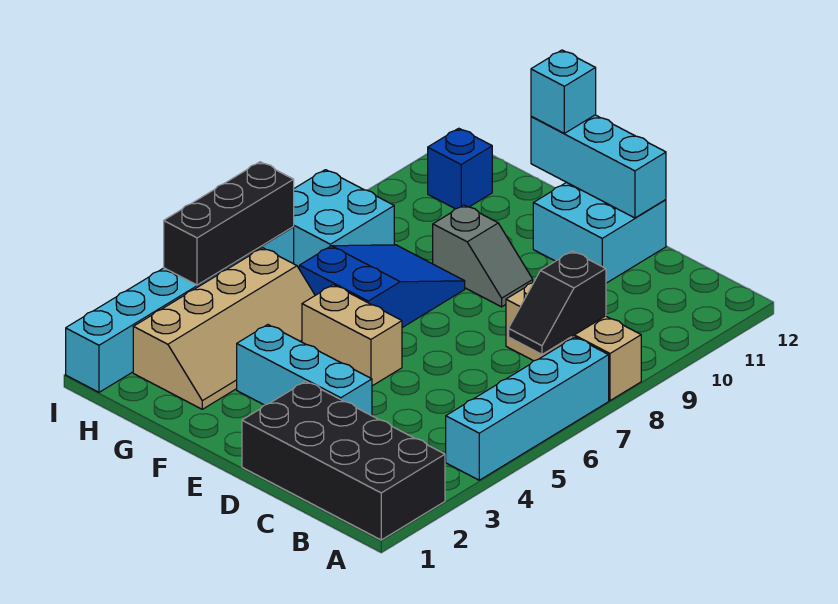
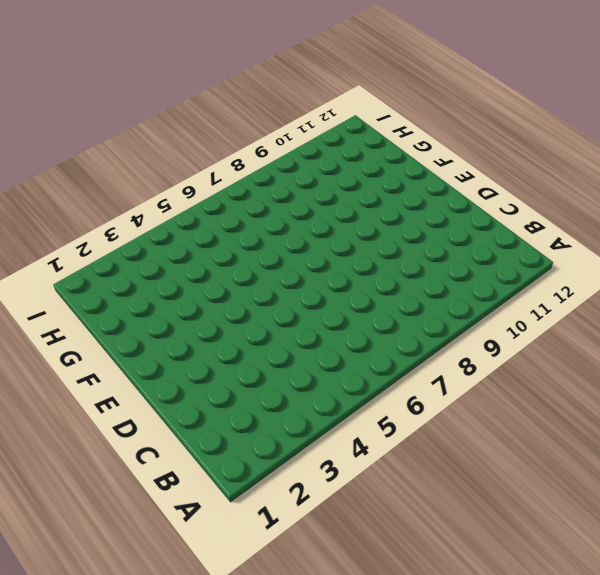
none -> black 2x4 brick [242,381,445,540]
none -> cyan 1x4 brick [446,337,609,480]
none -> tan 1x3 brick [506,283,641,401]

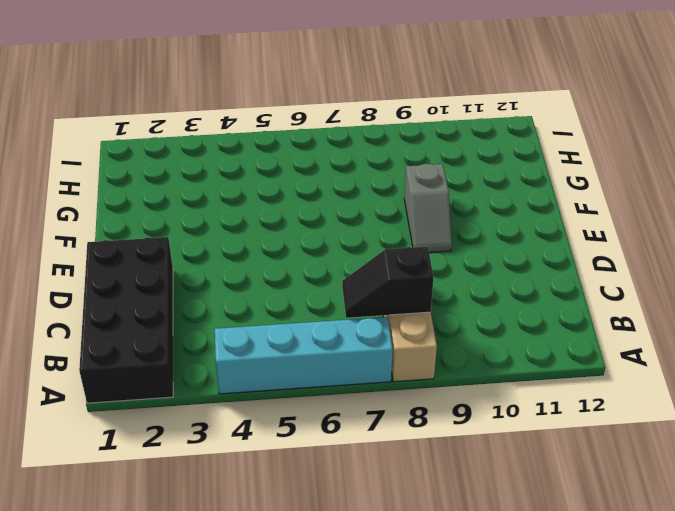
none -> cyan 1x3 brick [237,325,372,416]
none -> cyan 2x2 brick [533,182,666,283]
none -> tan 1x2 brick [302,285,402,386]

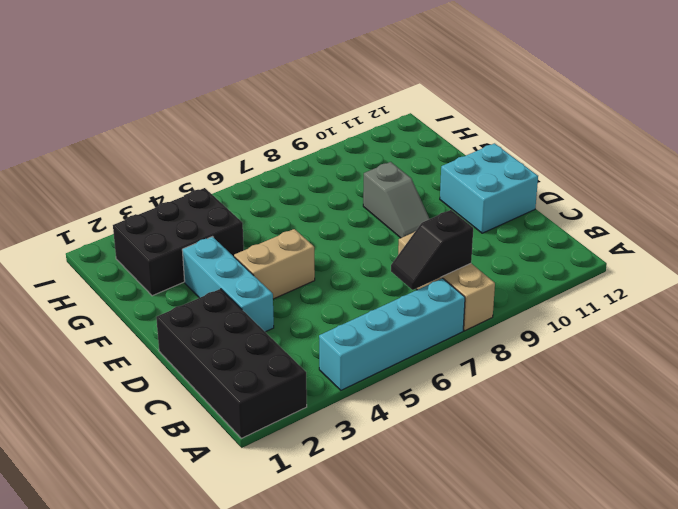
tan 1x2 brick [234,229,315,299] -> tan 1x2 brick turned to [302,285,402,386]
black 2x3 brick [113,188,244,296] -> tan 2x4 slope [133,248,315,409]
none -> blue 2x3 slope [299,245,465,328]
none -> cyan 2x2 brick [293,170,394,268]
none -> blue 1x1 brick [428,128,492,209]

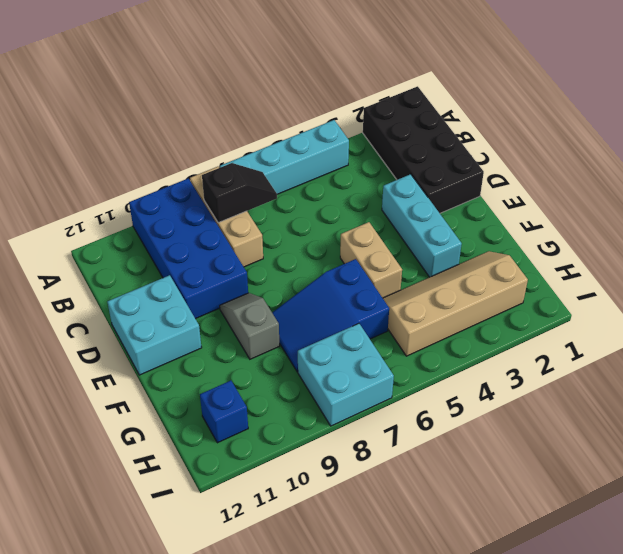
blue 2x4 brick [129,179,248,319] -> none
none -> cyan 1x6 brick [66,227,294,392]
none -> cyan 1x3 brick [531,115,666,218]
none -> black 1x3 brick [164,162,294,285]

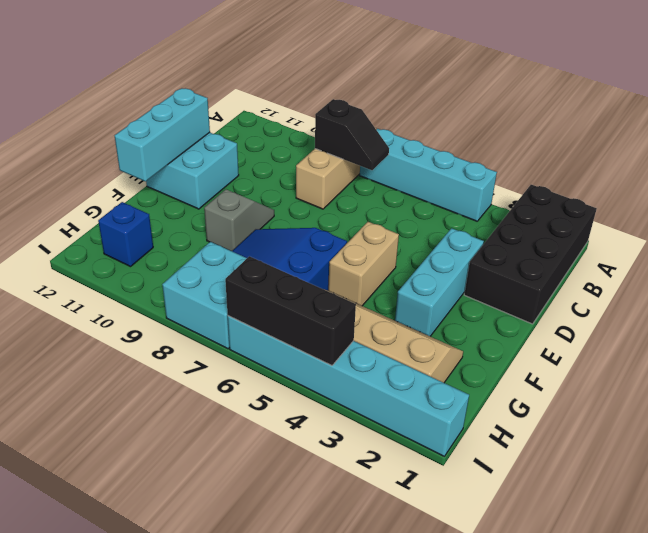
none -> cyan 1x1 brick [531,50,596,133]

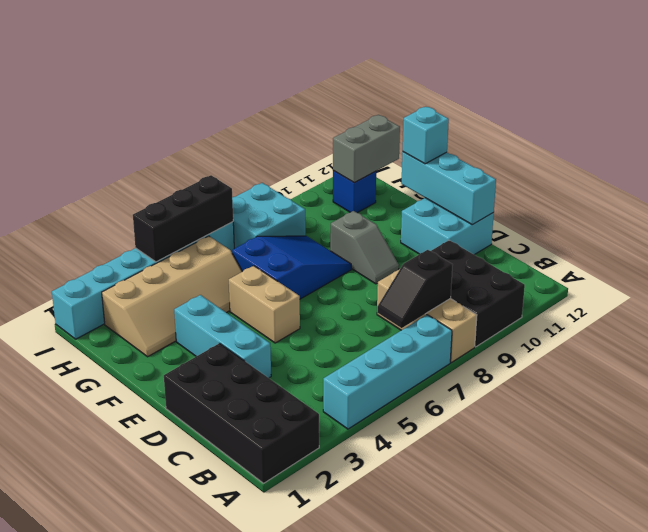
black 2x3 brick [431,240,525,347] -> none
grey 1x2 brick [333,115,400,183] -> none

